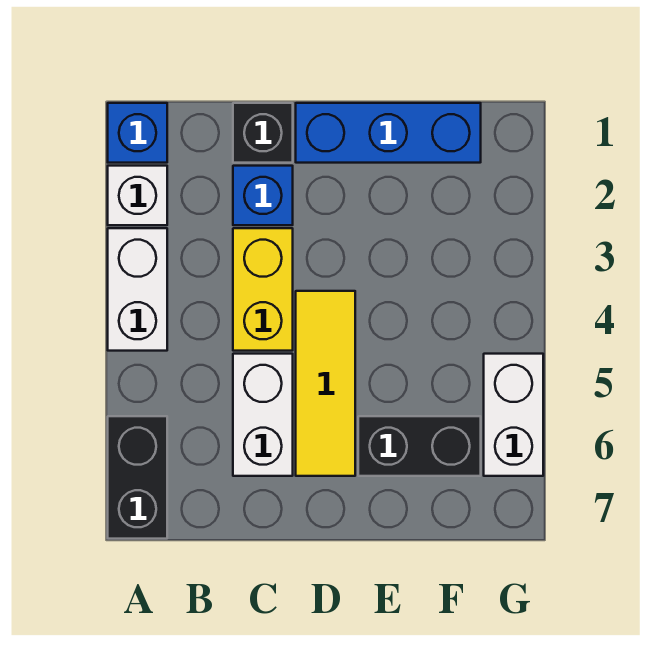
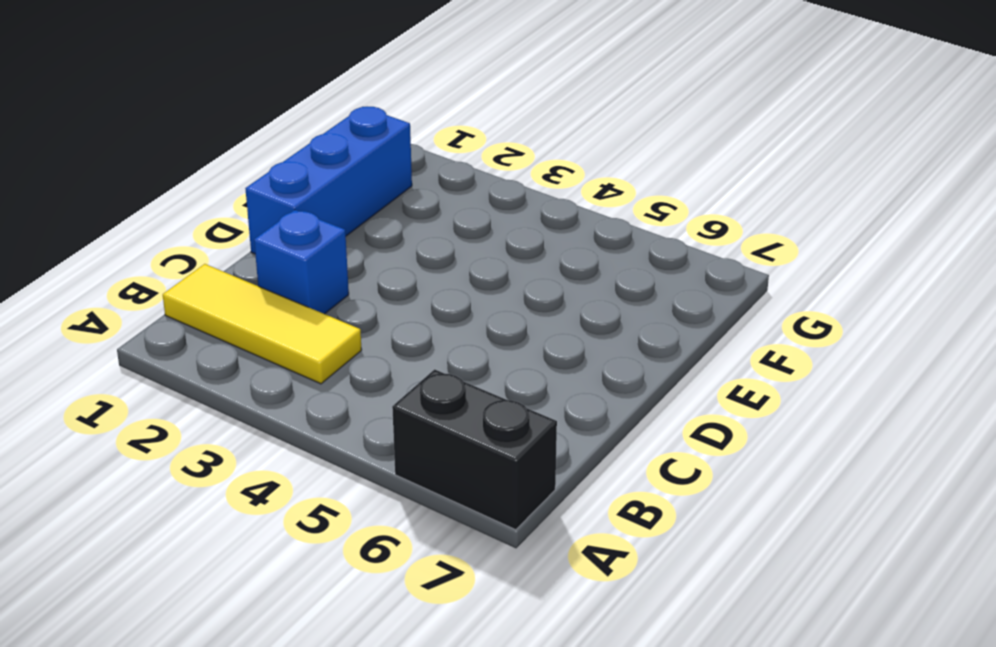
yellow 1x3 tile [163,264,362,384] -> yellow 1x3 tile moved to [296,291,355,476]
none -> blue 1x1 brick [108,103,167,163]
none -> white 1x1 brick [108,166,167,225]
none -> white 1x2 brick [108,228,167,351]

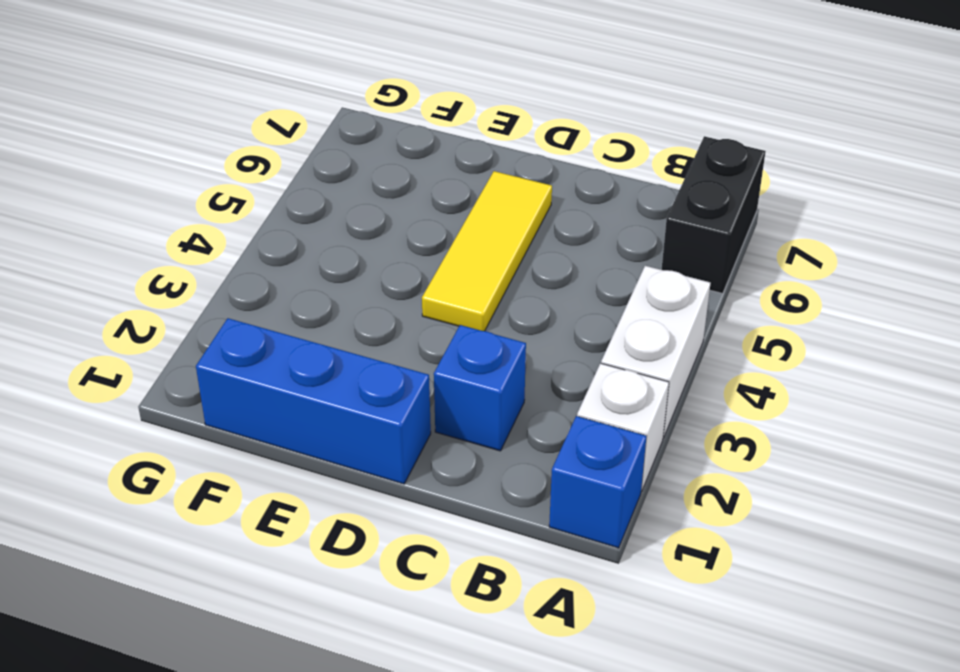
none -> black 1x1 brick [233,103,293,163]
none -> yellow 1x2 brick [233,228,293,351]
none -> white 1x2 brick [233,354,293,476]

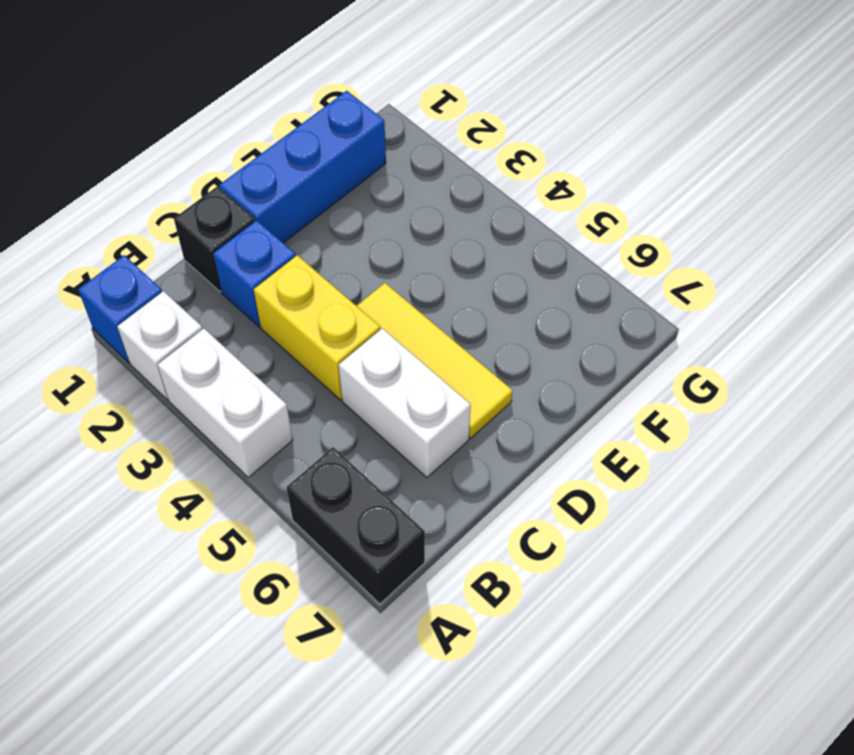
none -> black 1x2 brick [358,416,481,476]
none -> white 1x2 brick [484,354,543,476]

